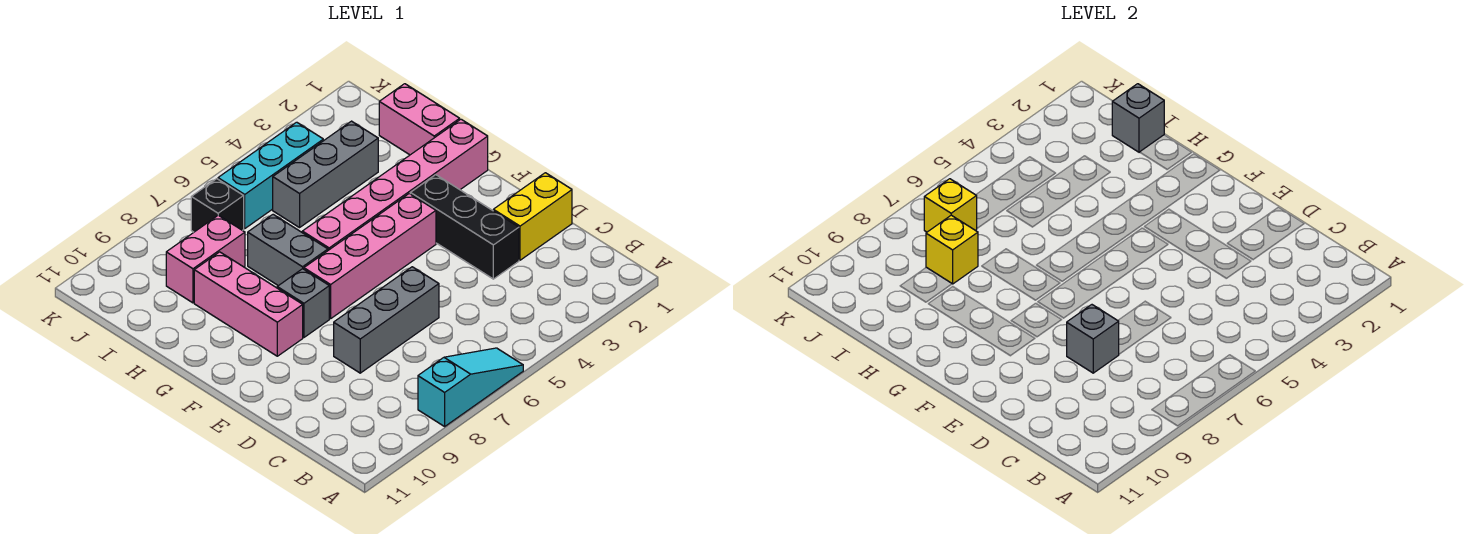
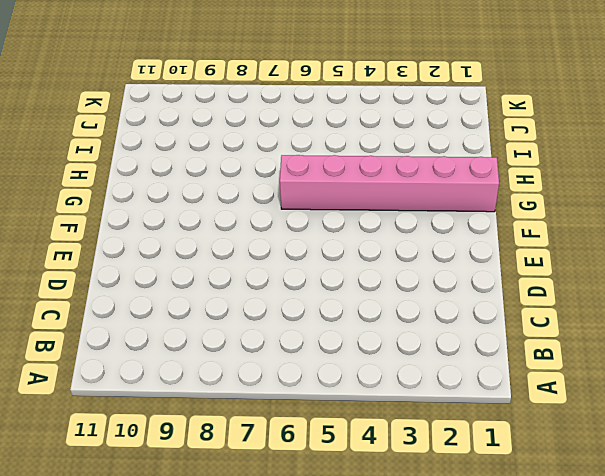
none -> cyan 1x3 slope [418,348,523,426]
none -> yellow 1x2 brick [493,173,572,260]
none -> black 1x3 brick [410,175,519,279]

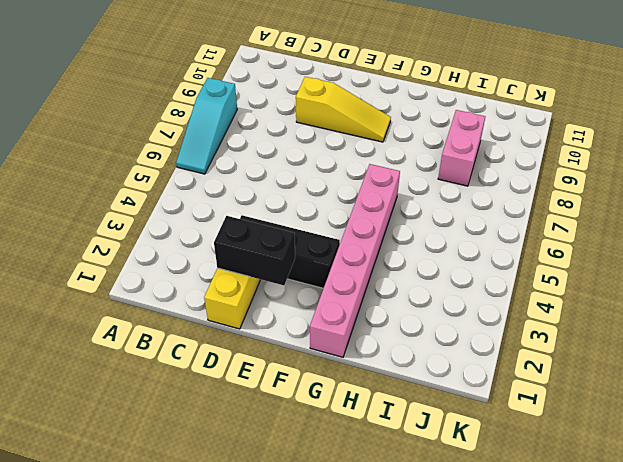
black 1x2 brick [214,216,295,285] -> none
yellow 1x3 slope [296,77,391,142] -> pink 1x3 brick [194,252,303,356]
none -> grey 1x3 brick [334,267,439,373]
none -> pink 1x4 brick [304,194,436,319]
none -> grey 1x1 brick [277,269,329,337]

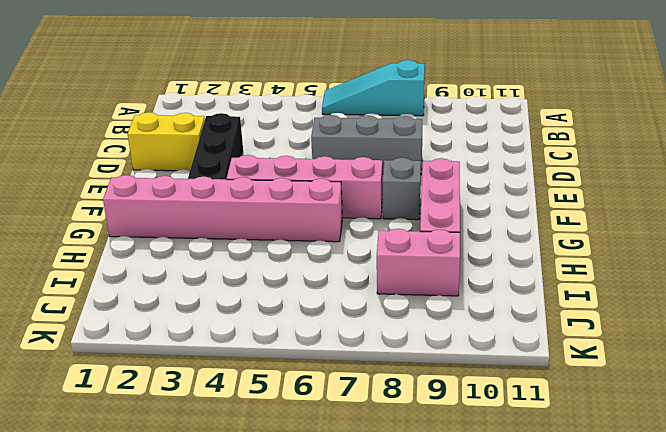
none -> grey 1x2 brick [248,214,328,286]
none -> pink 1x2 brick [379,84,460,155]
none -> grey 1x3 brick [273,121,378,228]

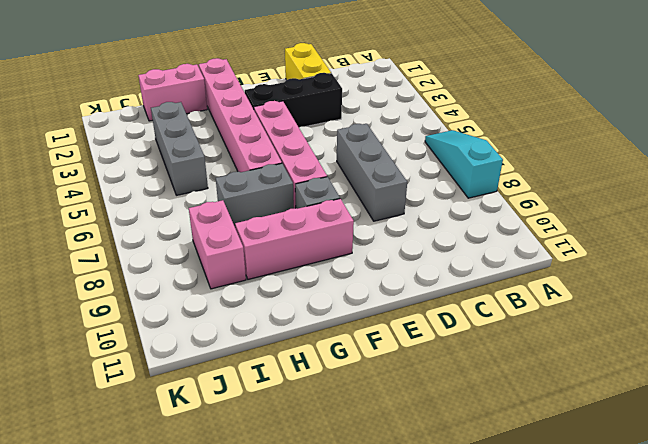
none -> cyan 1x3 brick [218,122,323,228]
none -> black 1x1 brick [191,179,244,232]
none -> grey 1x1 brick [1067,305,1119,373]

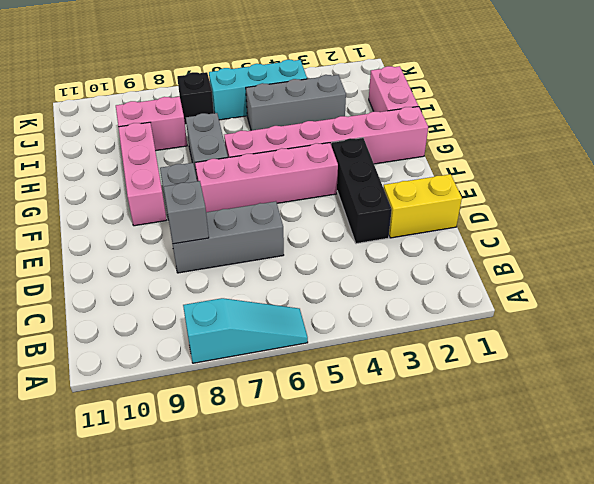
none -> grey 1x1 brick [1112,84,1164,152]
none -> yellow 1x1 brick [926,215,978,284]
none -> yellow 1x1 brick [924,179,977,232]

